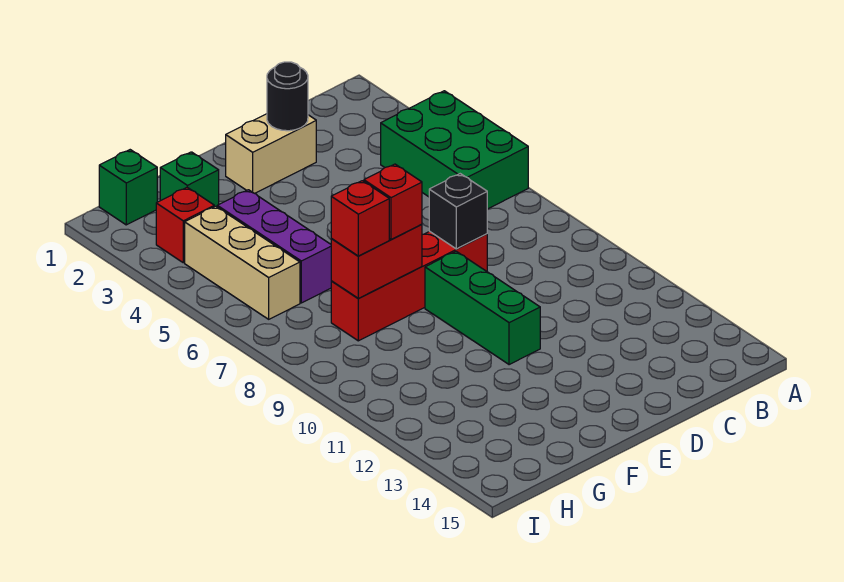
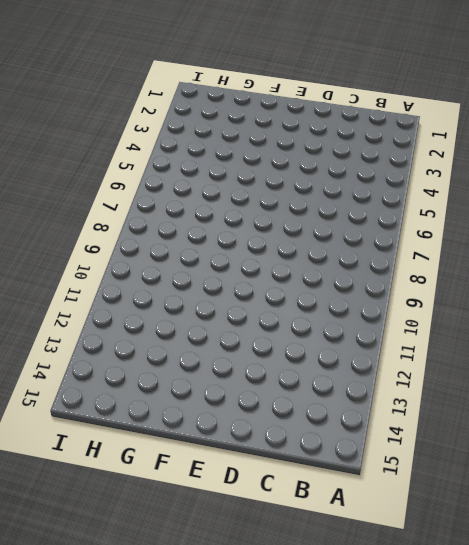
none -> green 2x3 brick [381,91,528,209]
none -> tan 1x2 brick [226,114,316,193]
none -> red 1x4 brick [331,231,487,341]

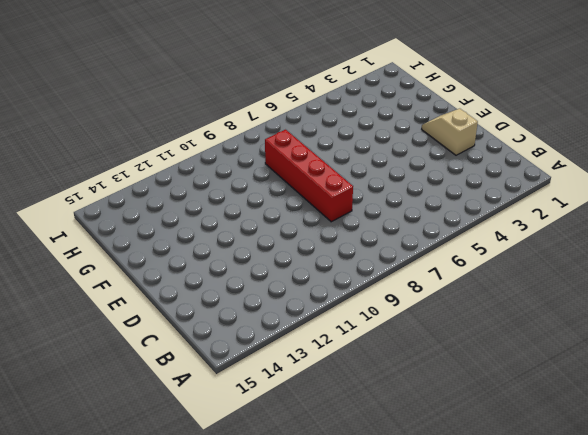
tan 1x2 slope [422,109,478,155] -> tan 1x2 brick [226,114,316,193]
none -> green 2x3 brick [381,91,528,209]
none -> green 1x3 brick [425,251,540,365]
none -> green 1x1 brick [160,152,219,207]

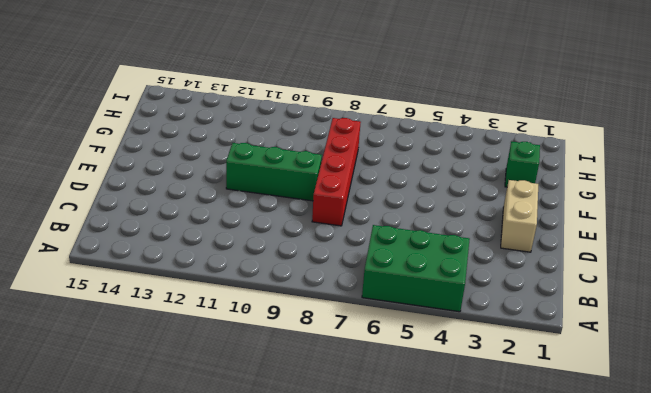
none -> purple 1x3 brick [217,190,331,303]
none -> green 1x1 brick [99,150,157,225]
none -> red 1x1 brick [156,187,214,263]

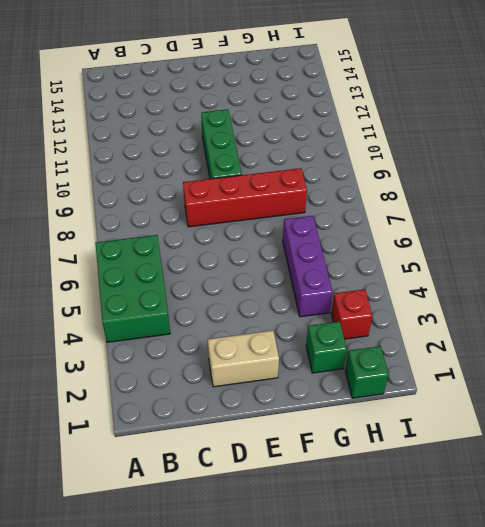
none -> tan 1x3 brick [185,206,300,319]
none -> black 1x1 round brick [267,62,308,131]
none -> black 1x1 brick [429,174,487,249]

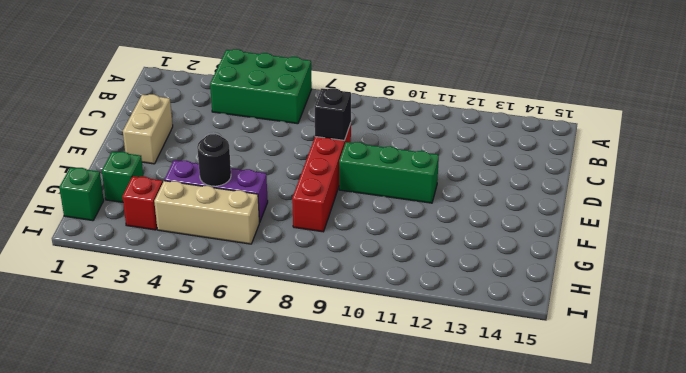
black 1x1 round brick [197,134,231,186] -> black 1x1 round brick moved to [267,62,308,131]
none -> red 1x2 brick [331,224,422,298]
none -> red 1x1 brick [364,164,422,239]
none -> red 1x1 brick [331,181,389,256]

